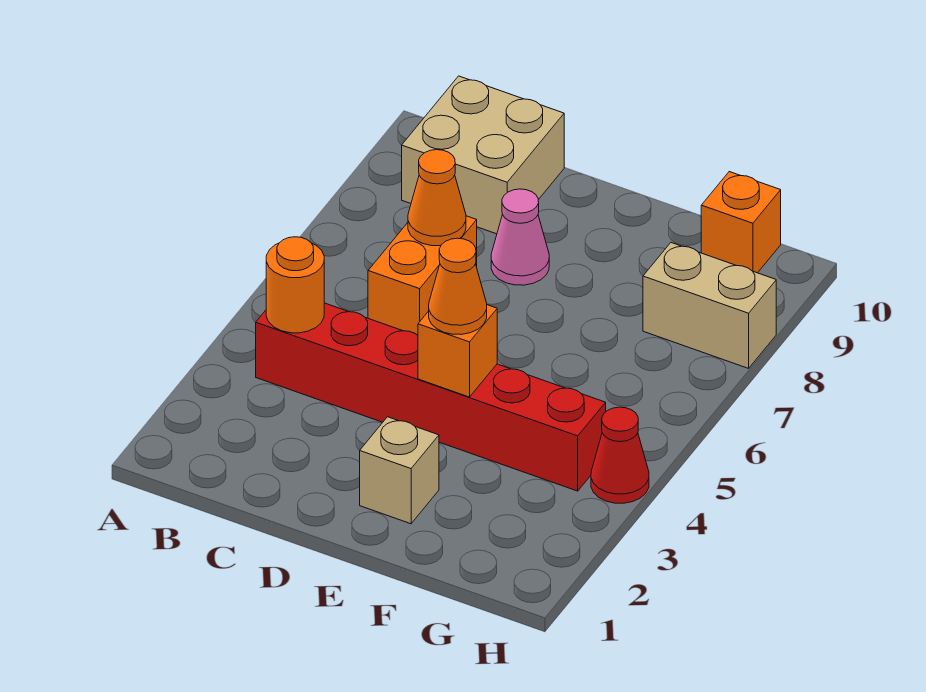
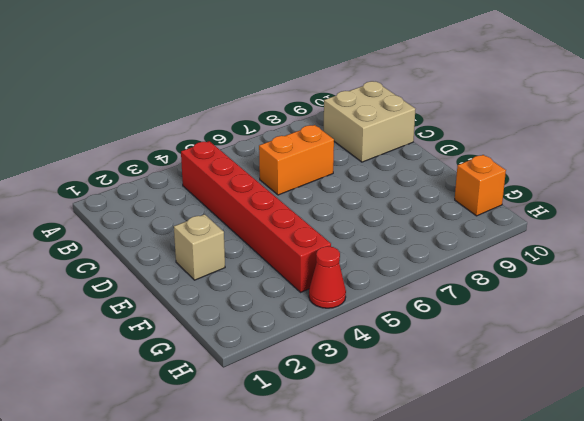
none -> pink 1x1 cone [491,189,549,285]
none -> tan 1x2 brick [643,243,776,368]
none -> orange 1x1 round brick [266,237,324,333]

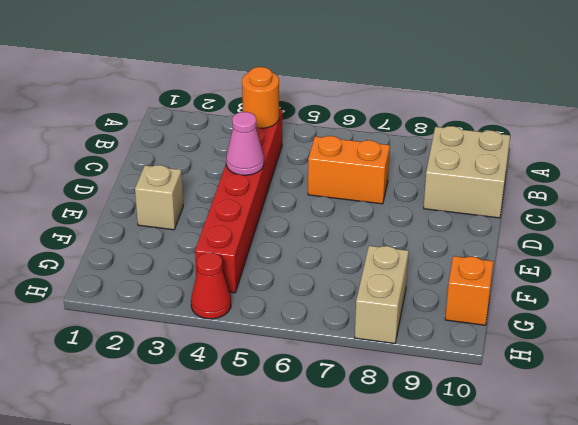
pink 1x1 cone [226,112,264,175] -> pink 1x1 cone moved to [491,189,549,285]
none -> orange 1x1 cone [408,150,466,246]
none -> orange 1x1 brick [418,305,497,397]
none -> orange 1x1 cone [429,238,487,335]

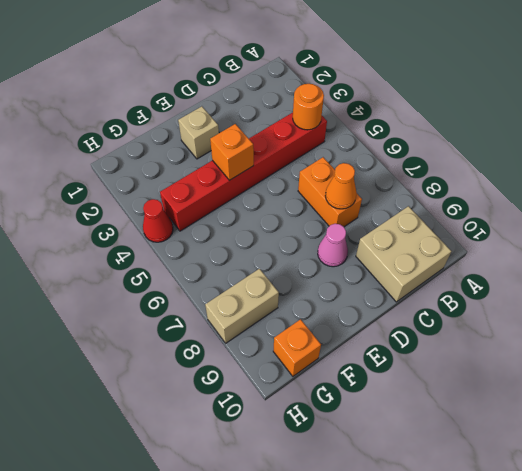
none -> orange 1x1 cone [429,238,487,335]

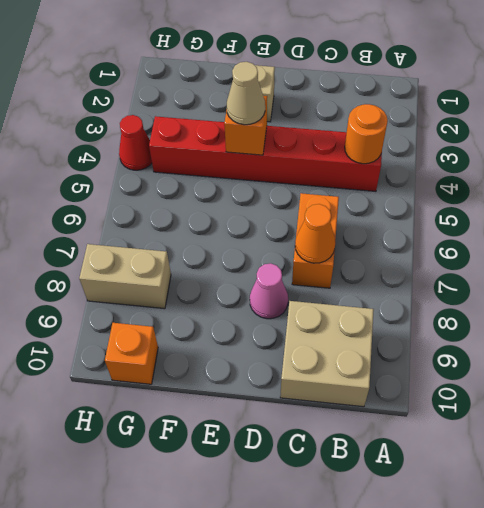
tan 1x1 cone [227,62,265,125] -> orange 1x1 cone [429,238,487,335]

